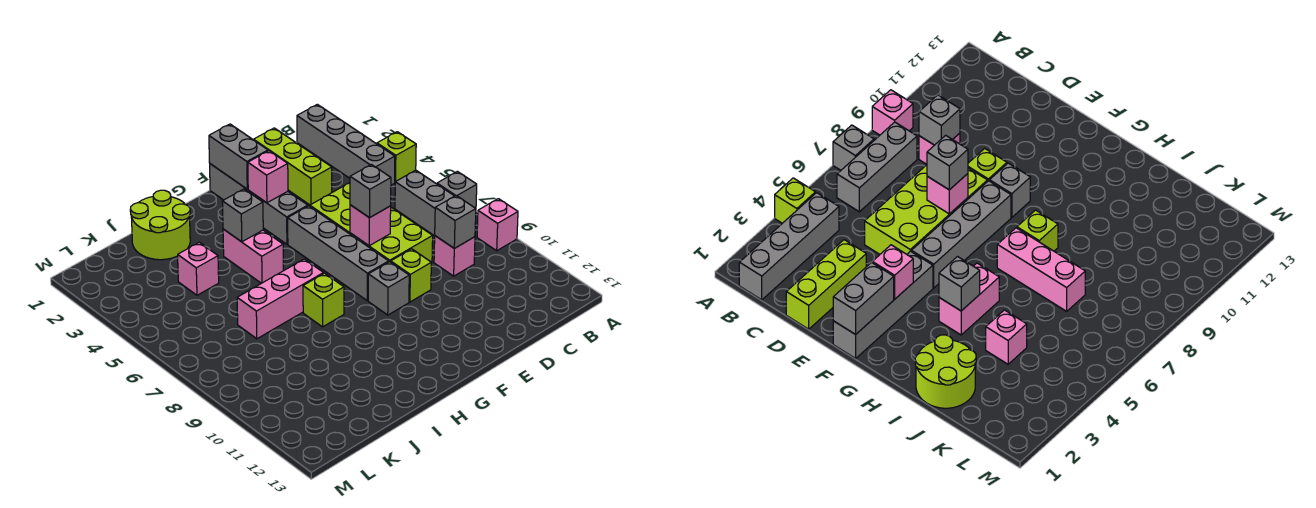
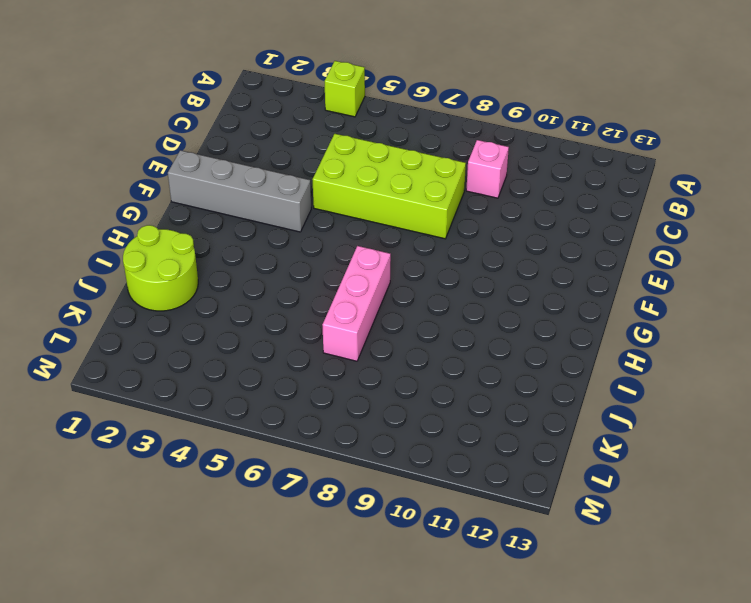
none -> grey 1x1 brick [437,171,477,208]
none -> pink 1x1 brick [477,199,518,251]
none -> grey 1x4 brick [297,104,395,185]

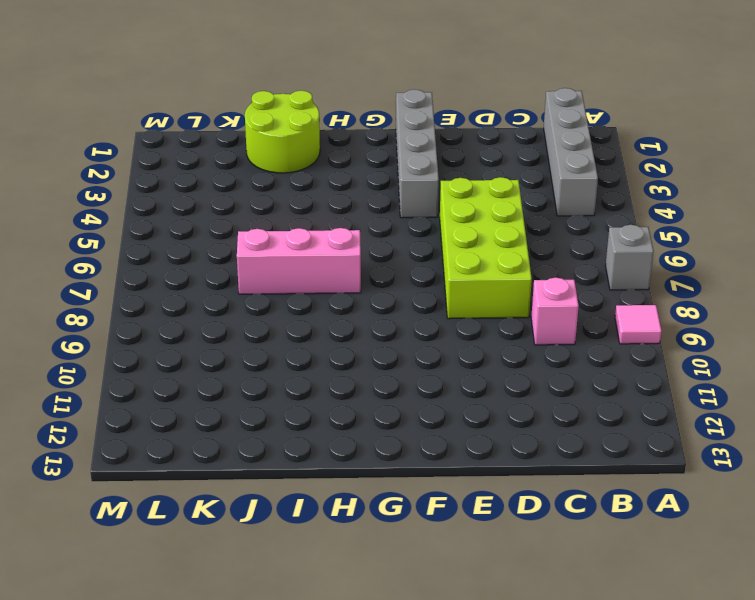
pink 1x1 tile [615,305,662,344] -> pink 1x1 brick [477,199,518,251]
none -> lime 1x1 brick [377,132,416,182]
none -> grey 1x3 brick [395,170,476,236]
none -> lime 1x3 brick [254,128,332,205]

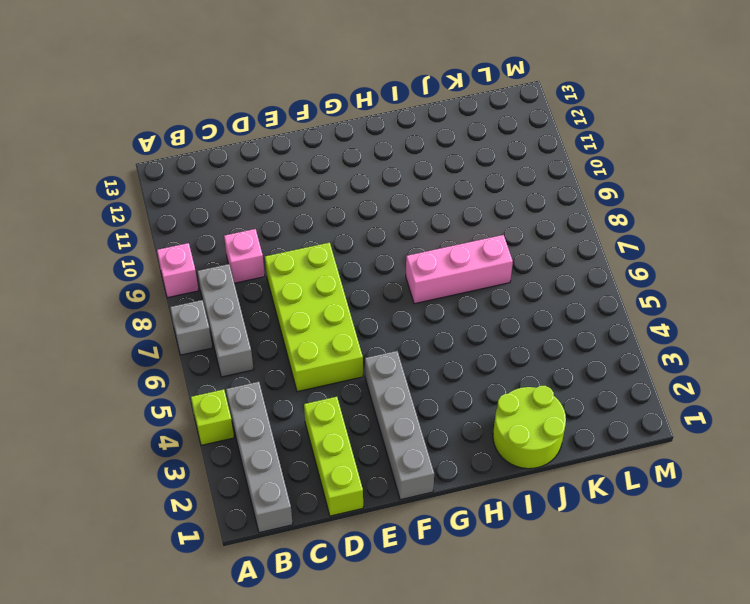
none -> lime 1x1 brick [391,249,431,302]
none -> grey 1x4 brick [288,206,389,301]
none -> grey 1x1 brick [368,262,409,315]

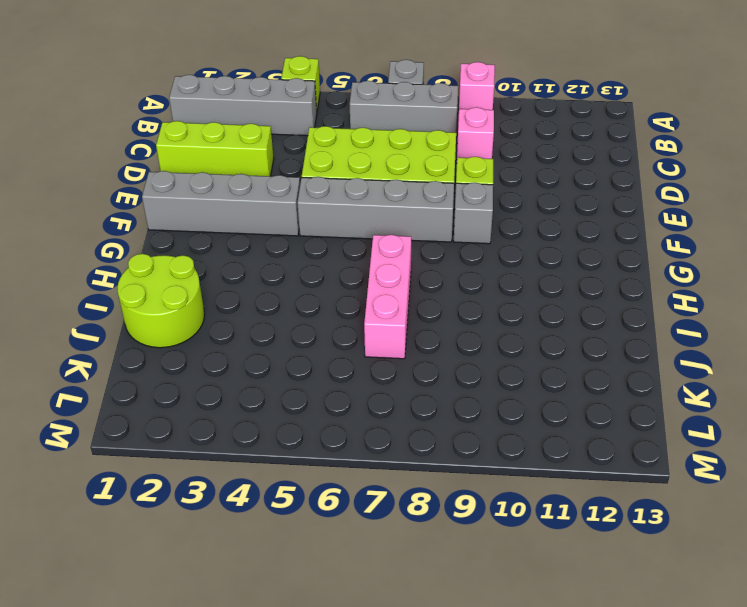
none -> pink 1x2 brick [223,229,283,283]
none -> lime 1x1 brick [303,273,344,327]
none -> pink 1x1 brick [178,242,219,295]

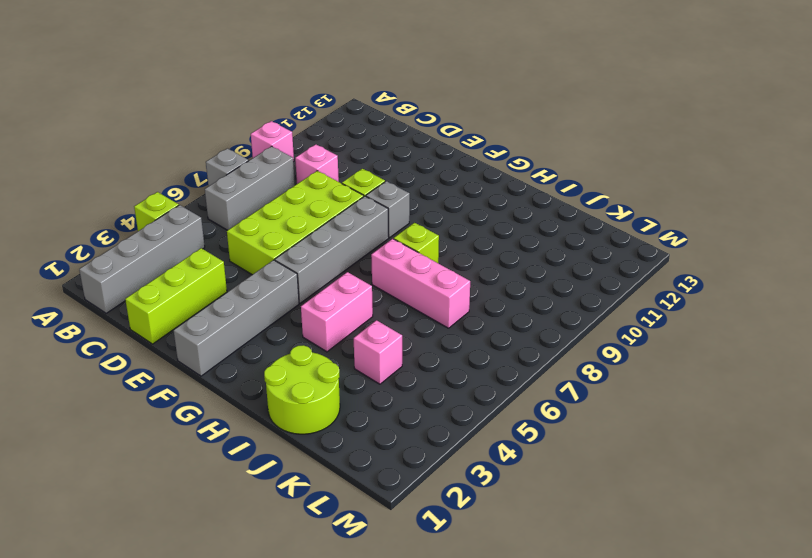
none -> grey 1x1 brick [435,196,476,248]
none -> pink 1x1 brick [350,205,391,246]
none -> grey 1x2 brick [209,124,268,189]

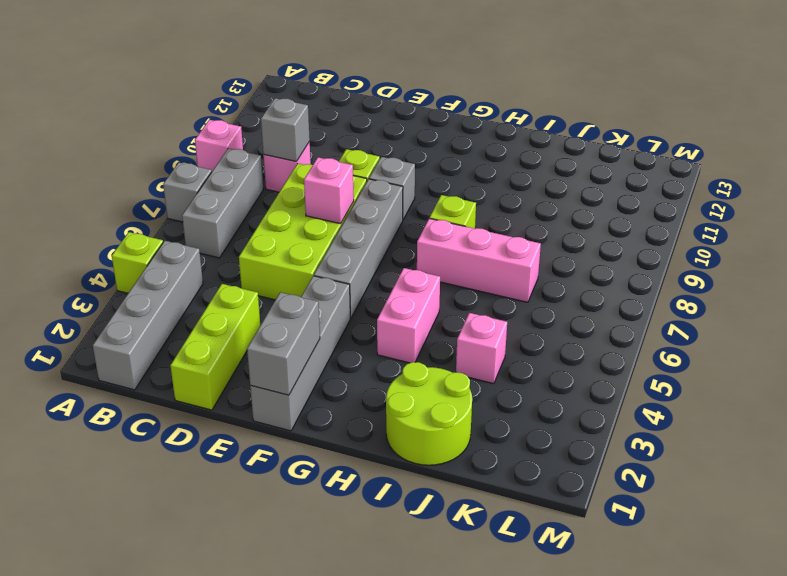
none -> pink 1x1 brick [248,151,288,203]
none -> grey 1x1 brick [222,189,263,242]
none -> grey 1x1 brick [350,164,391,218]

